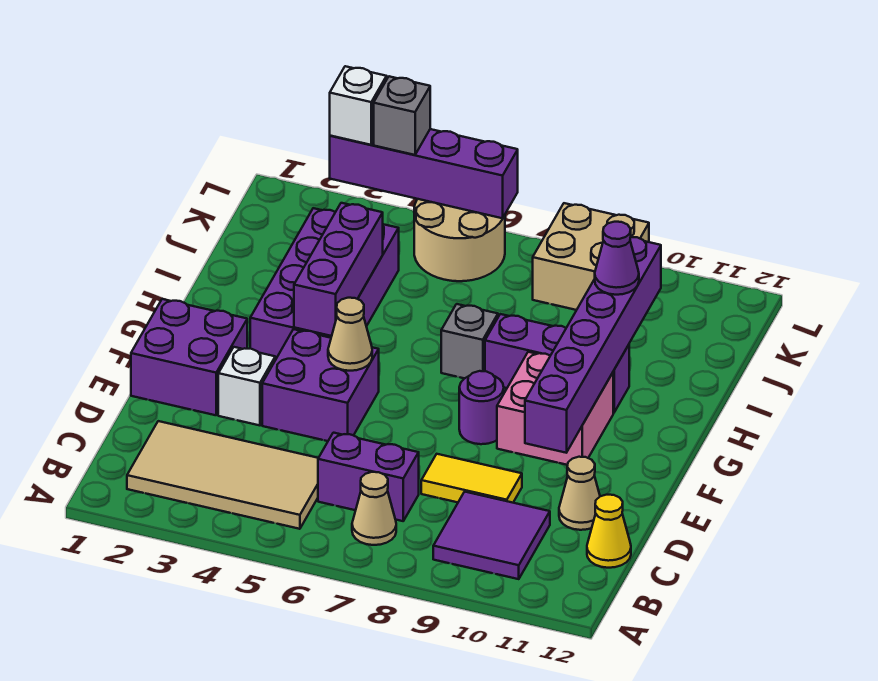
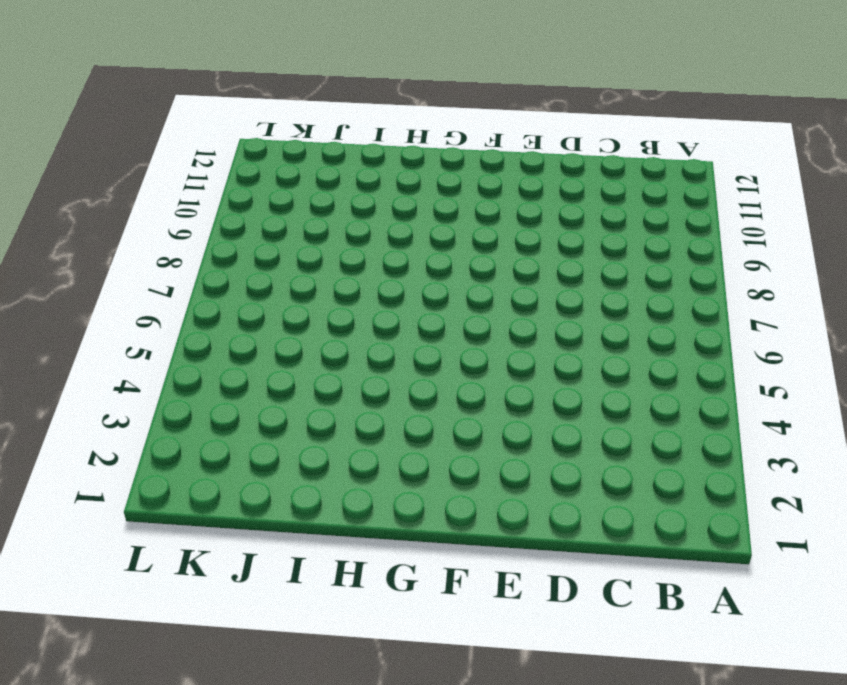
none -> tan 2x4 tile [127,421,318,529]
none -> tan 1x1 cone [352,472,396,545]
none -> purple 2x2 tile [433,492,550,579]

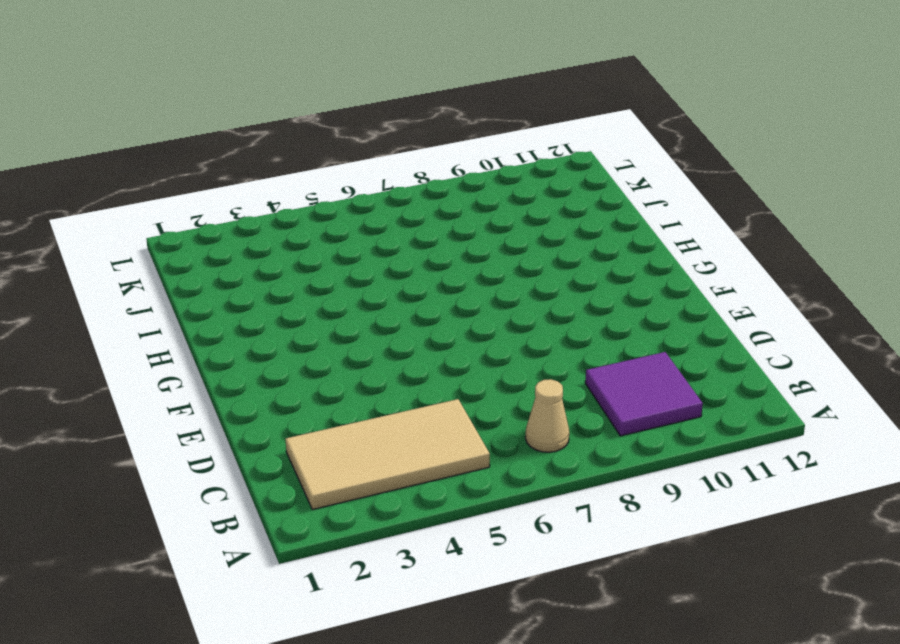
none -> purple 1x2 brick [318,433,419,521]
none -> yellow 1x1 cone [587,495,631,568]
none -> yellow 1x2 tile [421,454,522,503]

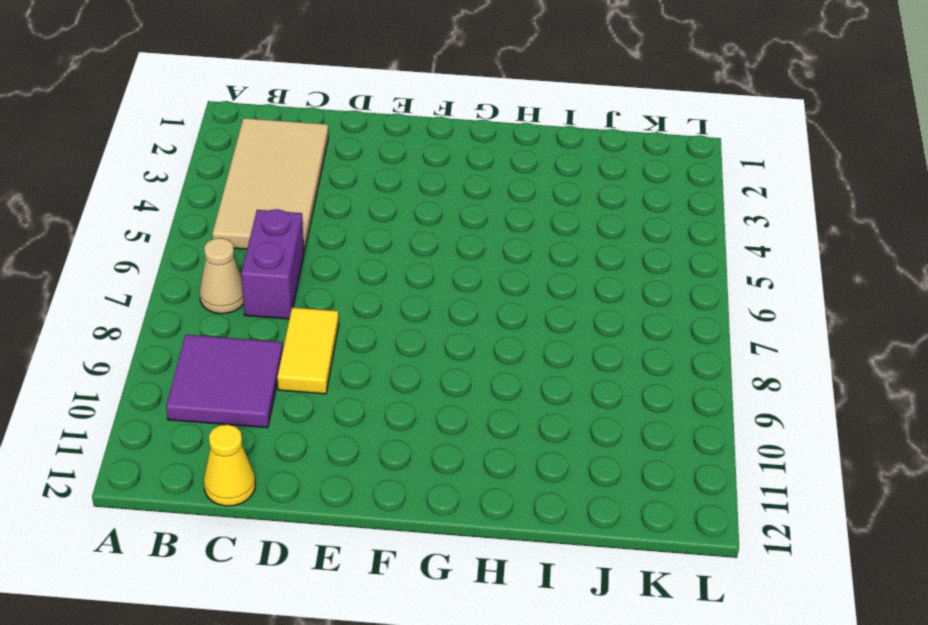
none -> tan 1x1 cone [559,457,600,530]
none -> purple 2x2 brick [131,299,247,415]
none -> white 1x1 brick [218,347,275,425]

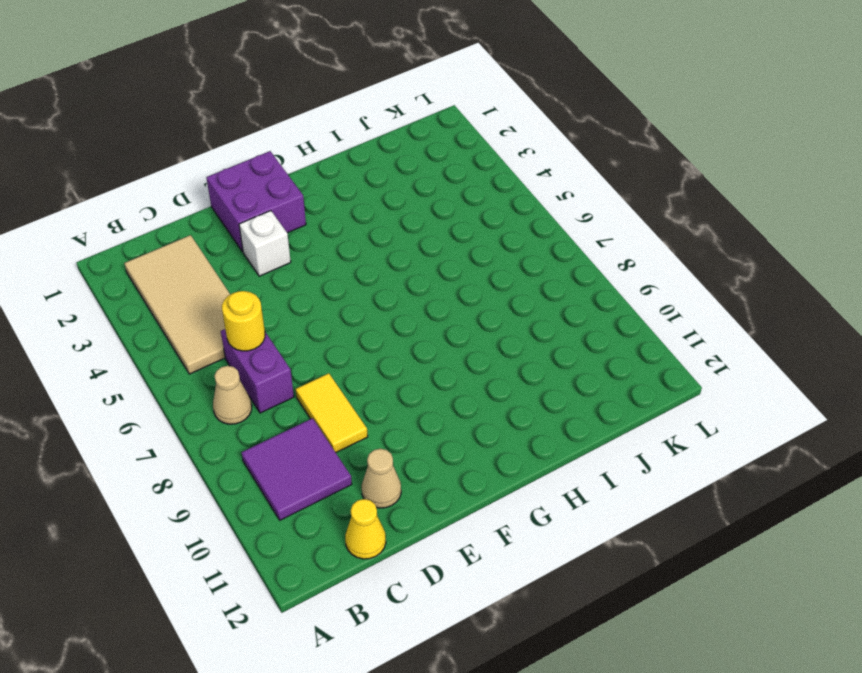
yellow 1x1 round brick [222,291,265,351] -> none
none -> purple 2x2 brick [262,329,379,441]
none -> purple 1x1 round brick [459,371,504,444]
none -> pink 2x2 brick [497,352,613,465]

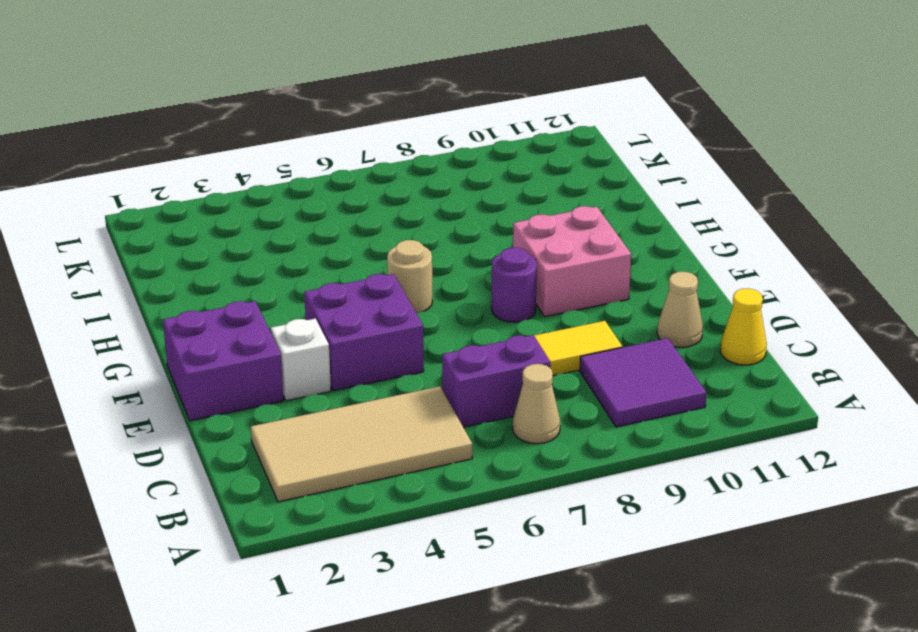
tan 1x1 round brick [387,240,432,313] -> none
none -> purple 2x4 brick [250,208,399,360]
none -> grey 1x1 brick [441,304,498,378]
none -> purple 1x3 brick [485,314,629,413]

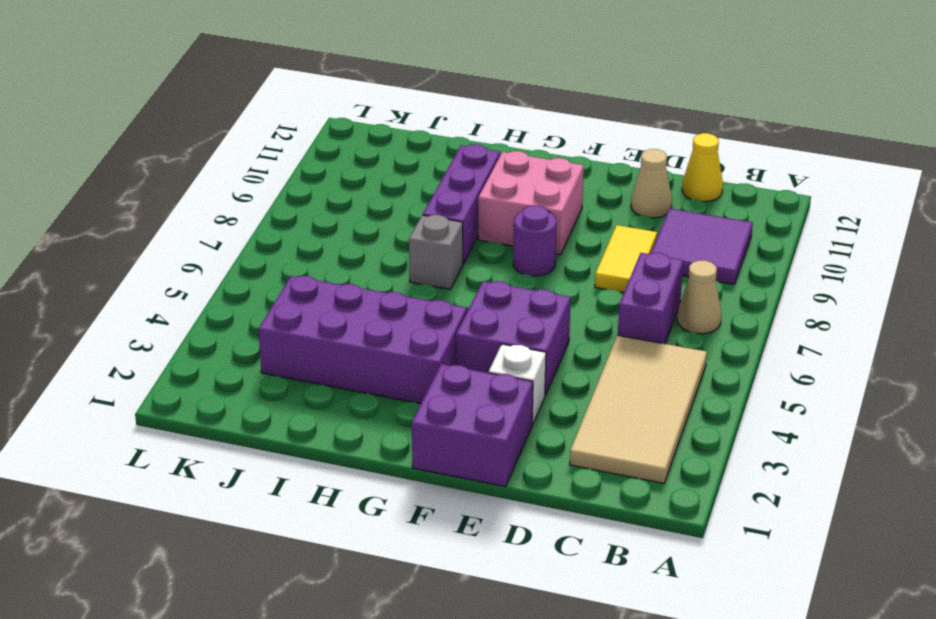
none -> tan 2x2 round brick [414,199,505,281]
none -> tan 2x2 brick [533,203,649,310]
none -> purple 1x6 brick [525,237,661,453]

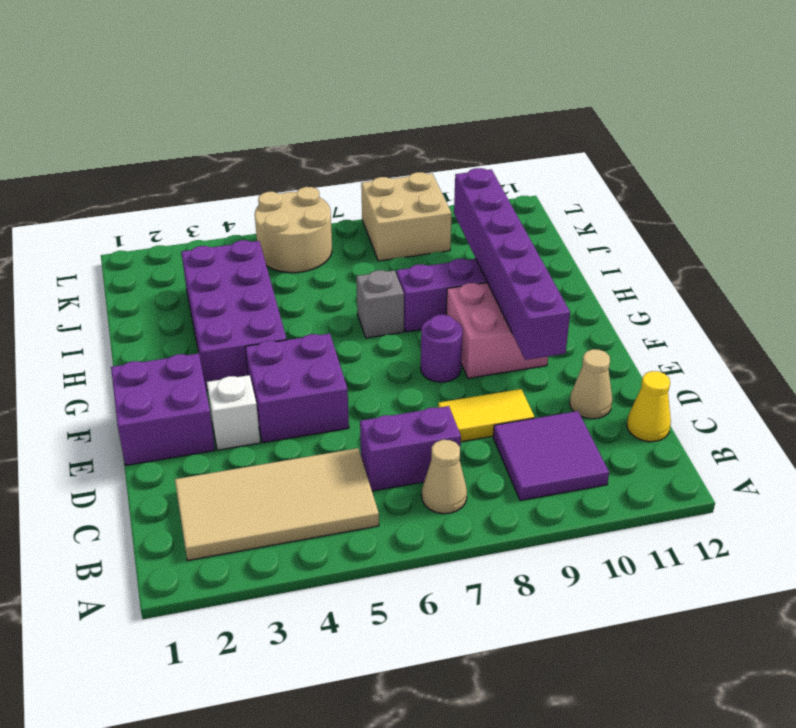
none -> tan 1x1 cone [328,298,372,371]
none -> purple 1x3 brick [294,203,383,336]
none -> purple 1x4 brick [330,129,518,218]

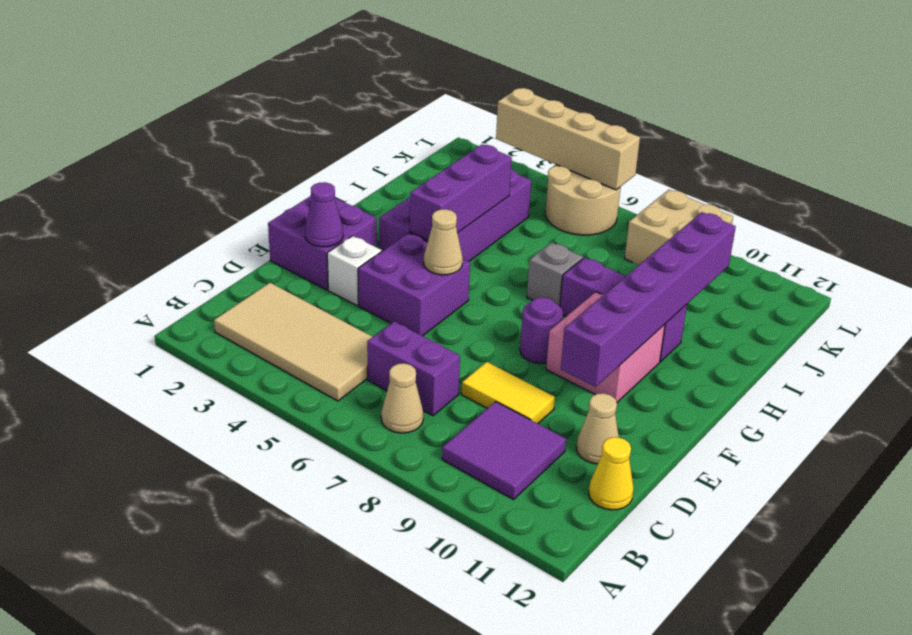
purple 1x1 cone [305,182,343,247] -> purple 1x1 cone moved to [595,222,639,295]
tan 1x4 brick [496,88,640,190] -> purple 1x4 brick [330,129,518,218]
none -> white 1x1 brick [330,66,387,145]
none -> grey 1x1 brick [374,76,430,155]

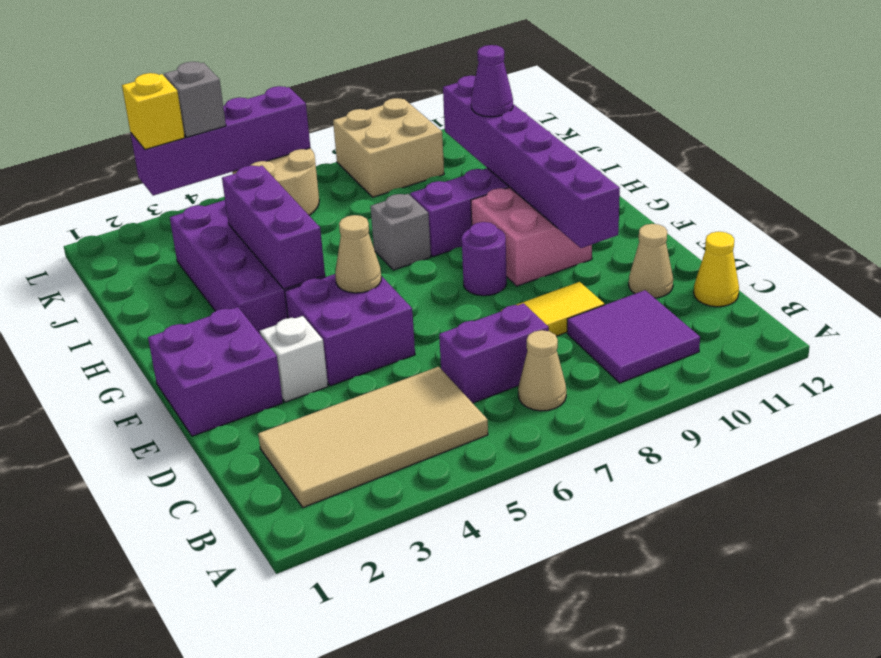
yellow 1x1 brick [122,73,185,150] -> white 1x1 brick [330,66,387,145]

